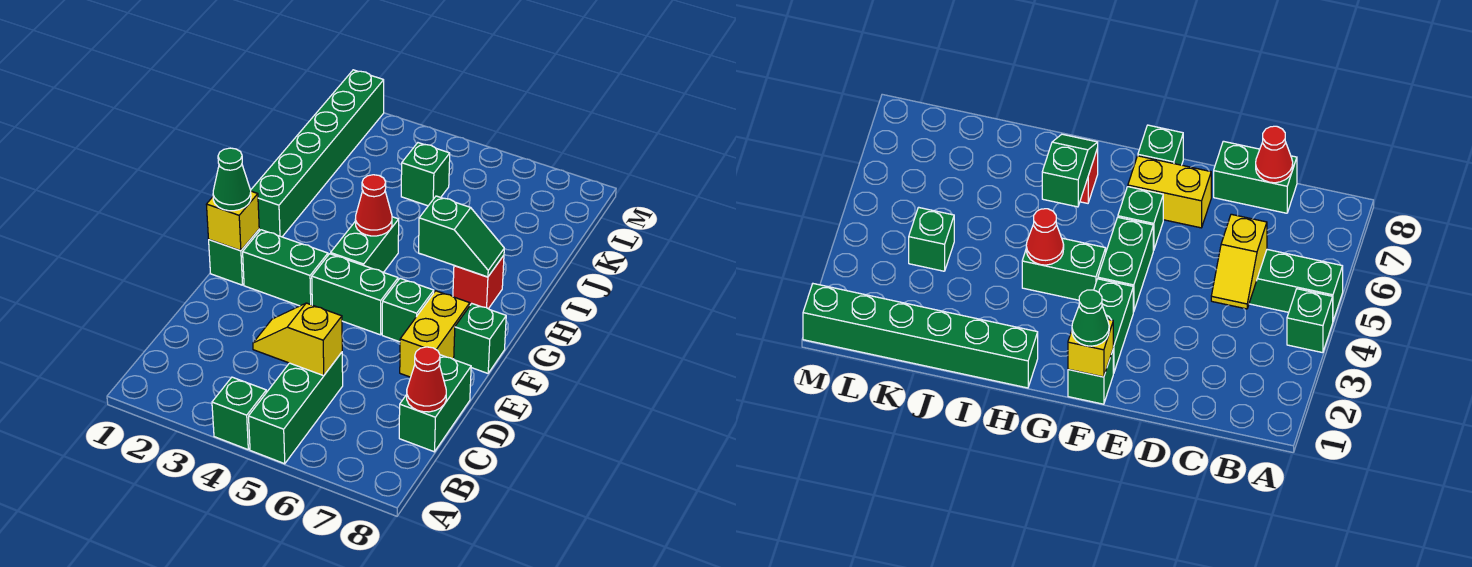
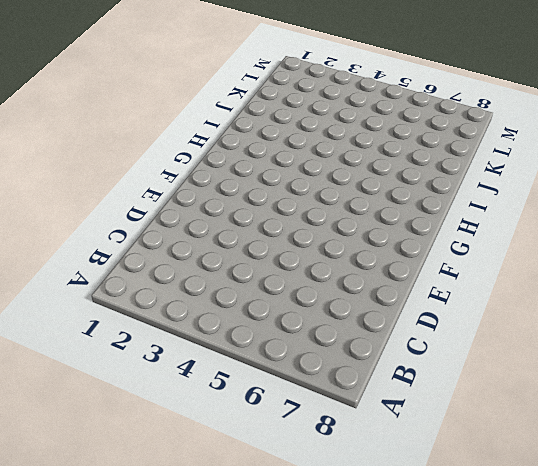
none -> green 1x1 brick [212,377,266,449]
none -> green 1x3 brick [249,352,343,464]
none -> green 1x2 brick [399,355,471,452]

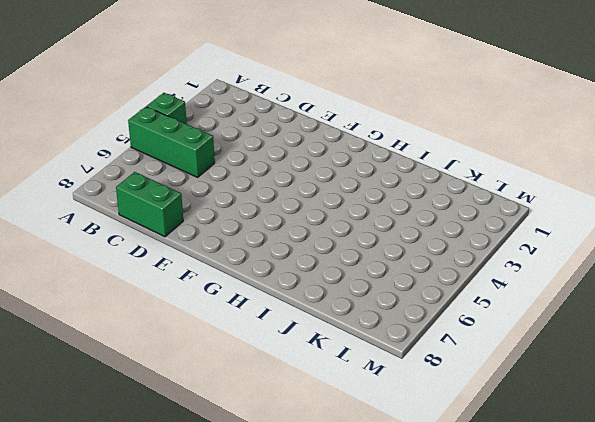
none -> yellow 1x2 brick [400,291,470,377]
none -> green 1x1 brick [209,230,259,285]
none -> green 1x2 brick [243,230,328,306]

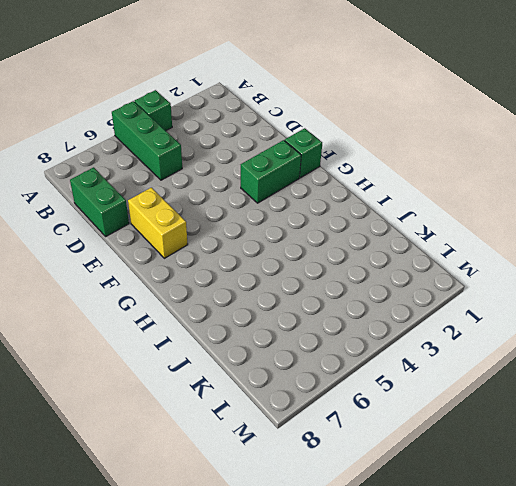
none -> green 1x2 brick [312,254,398,335]
none -> green 1x1 brick [382,278,434,342]
none -> green 1x1 brick [454,304,506,373]

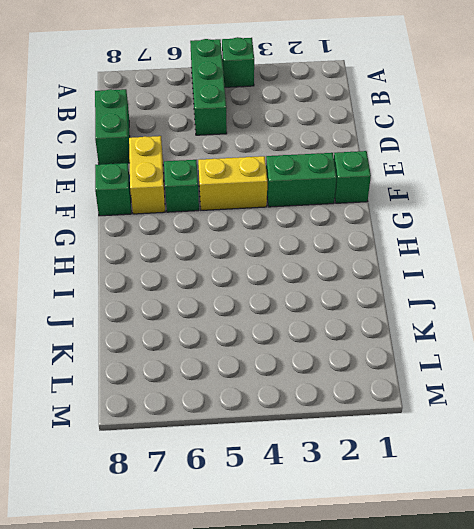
yellow 1x2 brick [198,156,267,210] -> green 1x2 brick [312,254,398,335]
none -> green 1x2 brick [331,217,399,272]
none -> green 1x6 brick [251,70,384,237]
none -> red 1x1 brick [453,255,504,309]

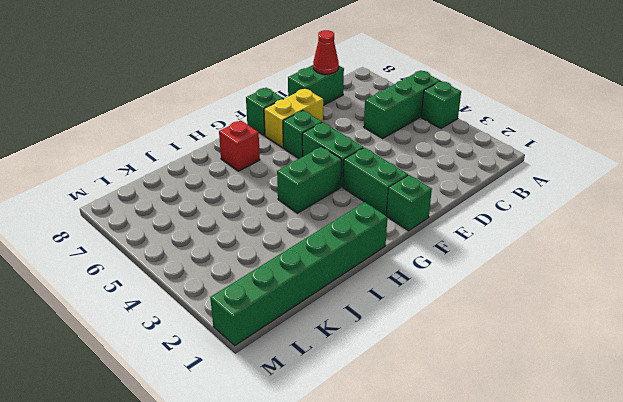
none -> green 1x1 brick [401,143,450,206]
none -> yellow 1x2 slope [253,303,342,376]
none -> yellow 1x1 brick [206,191,259,251]

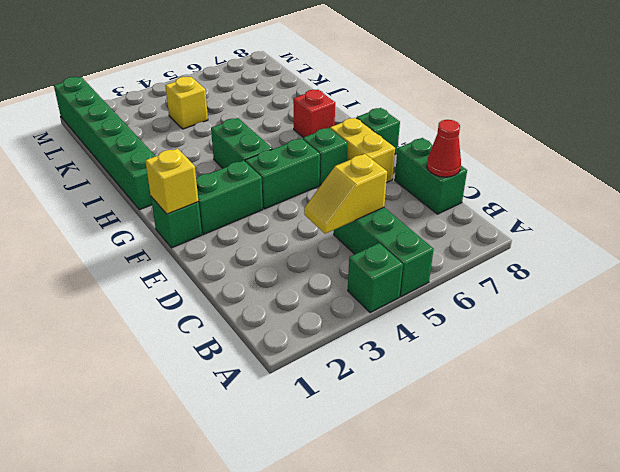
yellow 1x1 brick [165,77,208,129] -> green 1x1 brick [401,143,450,206]
none -> red 1x1 cone [355,175,392,236]
none -> green 1x2 slope [419,196,504,277]
none -> green 1x1 cone [213,148,251,211]

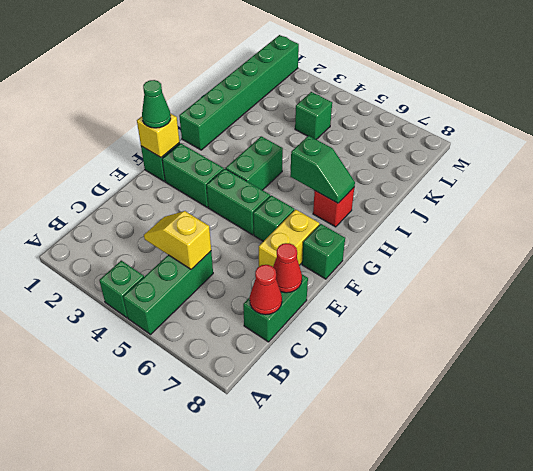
red 1x1 cone [273,243,302,293] -> red 1x1 cone moved to [355,175,392,236]

